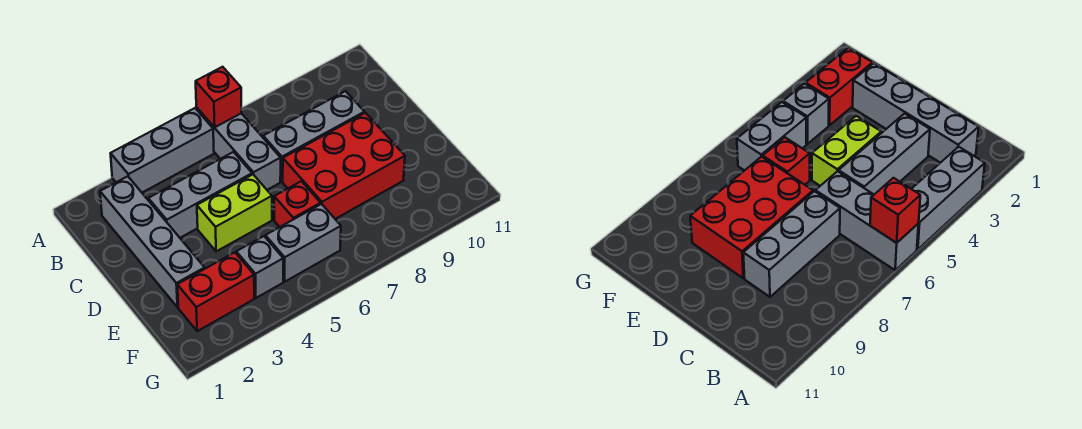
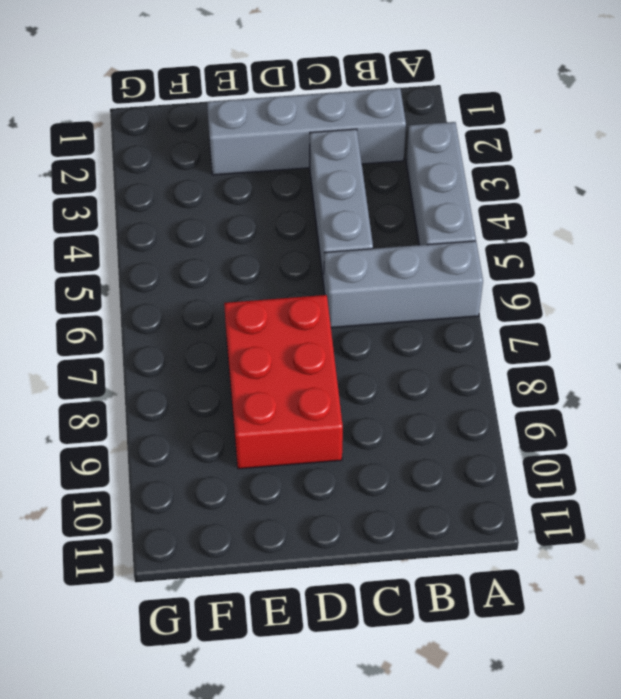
none -> grey 1x3 brick [263,91,364,181]
none -> lime 1x2 brick [197,175,272,251]
none -> red 1x1 brick [274,181,321,227]

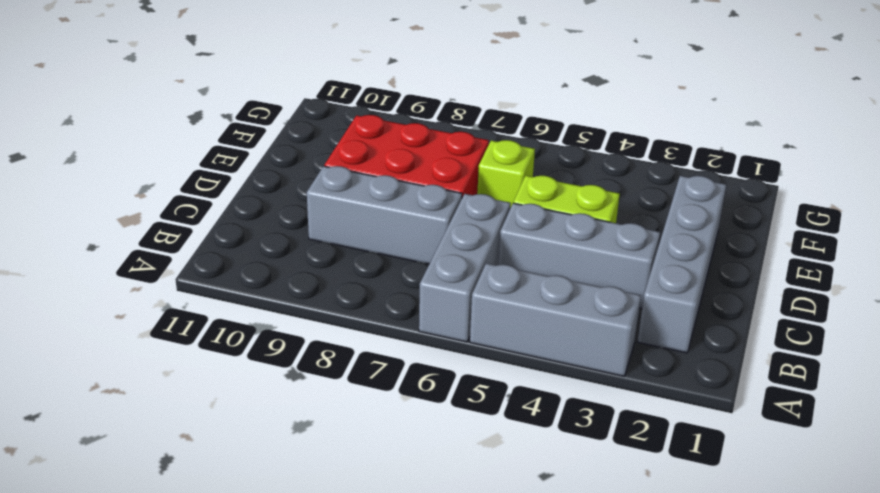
lime 1x1 brick [477,140,535,208] -> red 1x1 brick [274,181,321,227]
none -> red 1x2 brick [177,252,254,331]
none -> grey 1x1 brick [236,236,283,298]
none -> grey 1x2 brick [265,204,341,282]

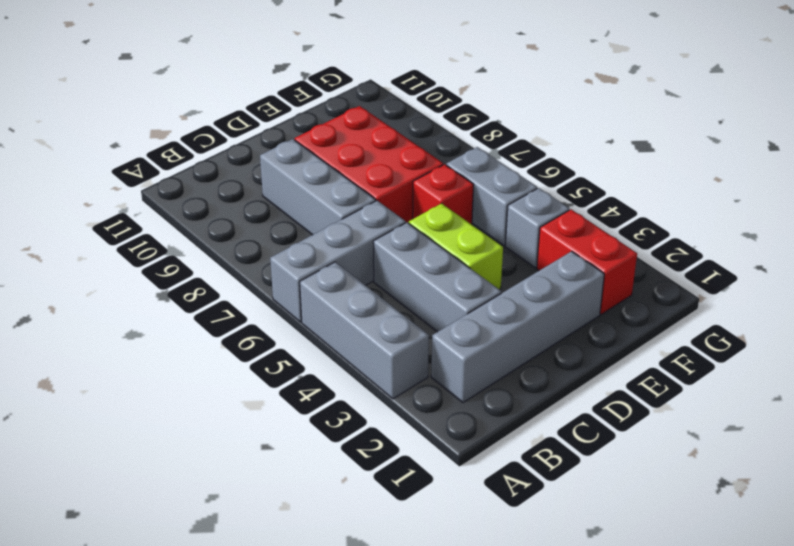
none -> red 1x1 brick [196,67,242,127]

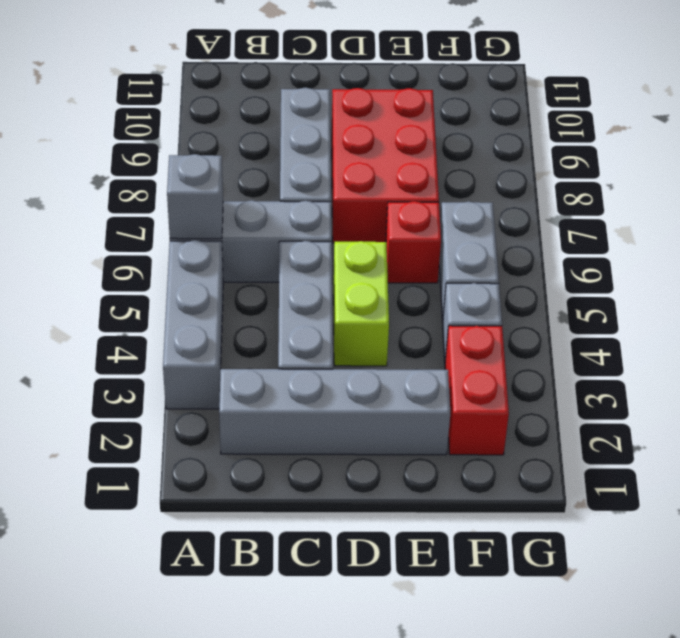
grey 1x1 brick [167,154,223,239] -> red 1x1 brick [196,67,242,127]

